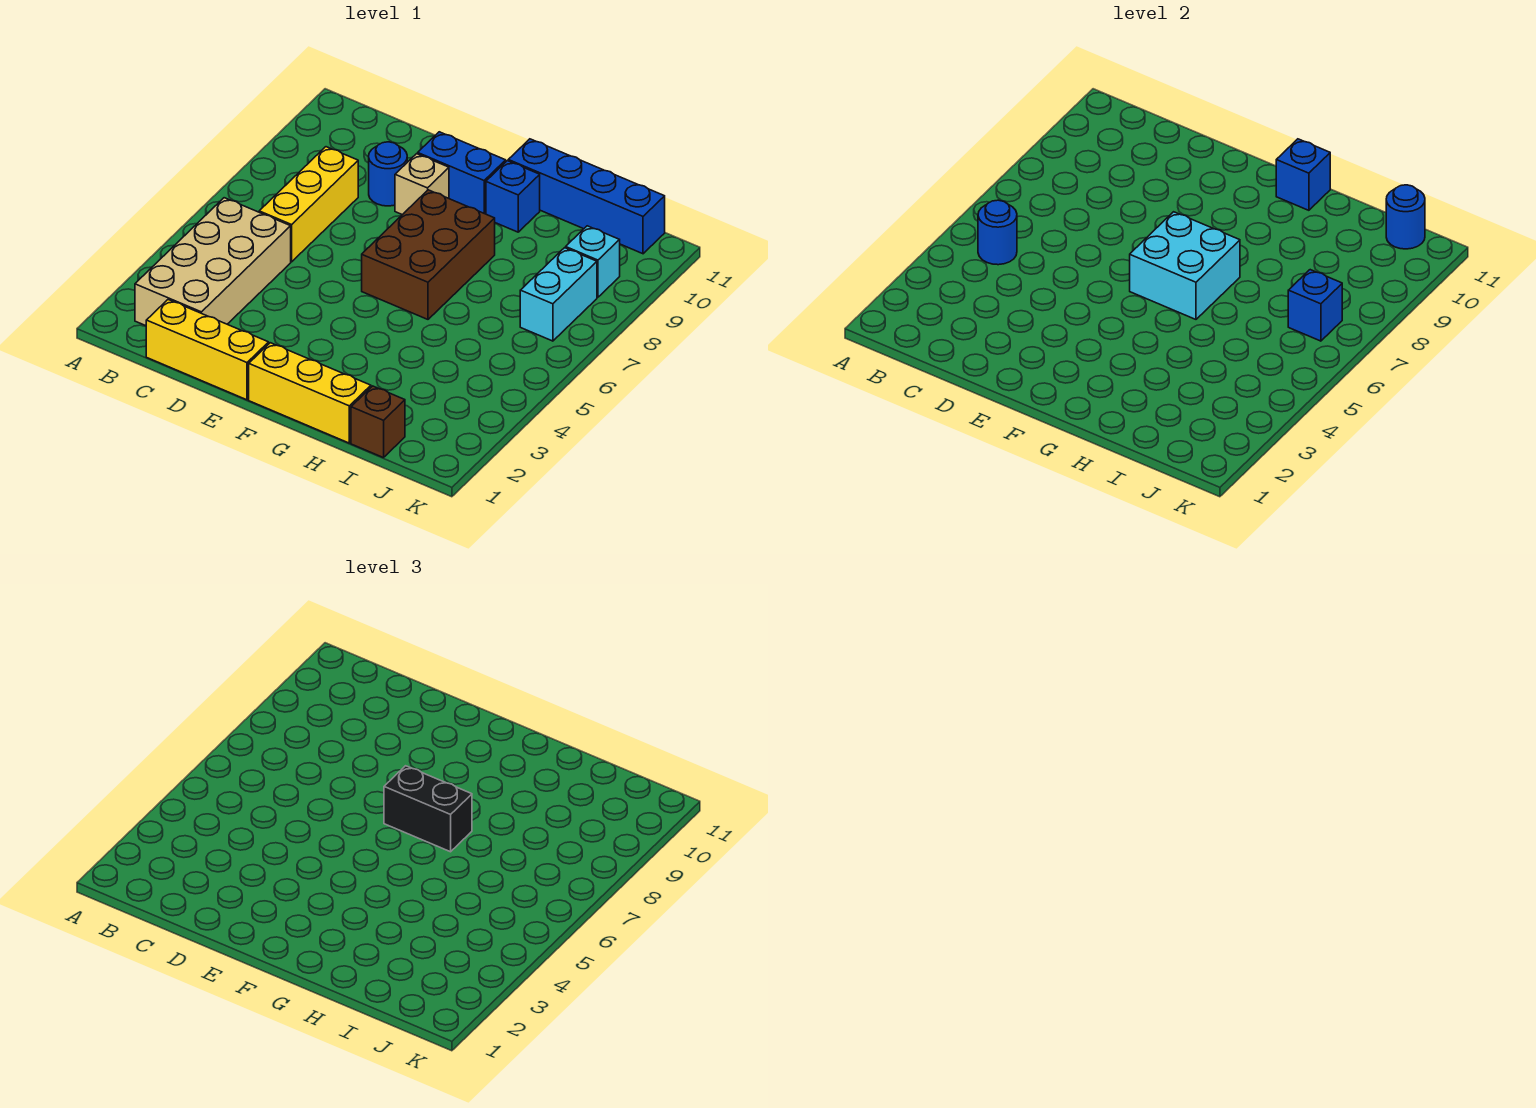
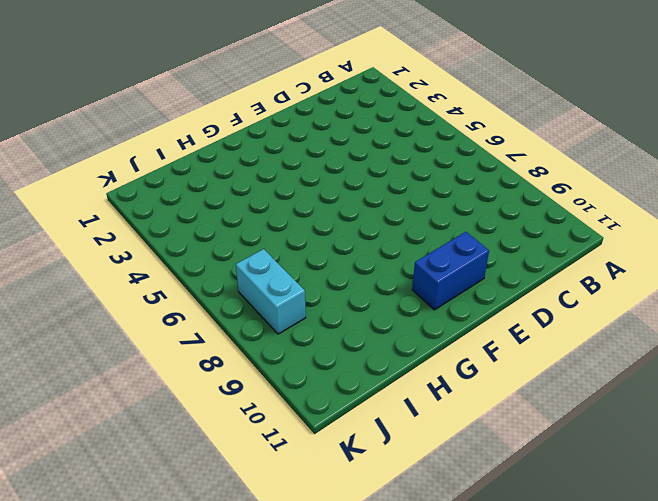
none -> tan 2x4 brick [135,198,291,326]
none -> yellow 1x3 brick [146,300,269,400]
none -> yellow 1x3 brick [259,147,358,262]

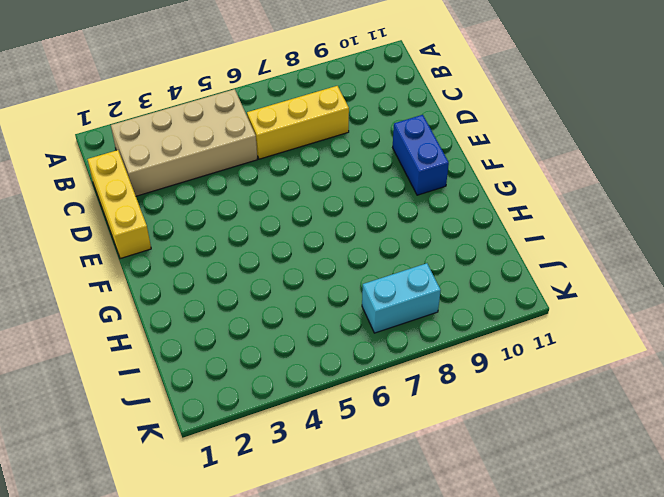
none -> blue 1x1 round brick [369,142,407,206]
none -> tan 1x1 brick [395,154,449,215]
none -> yellow 1x3 brick [249,343,371,443]

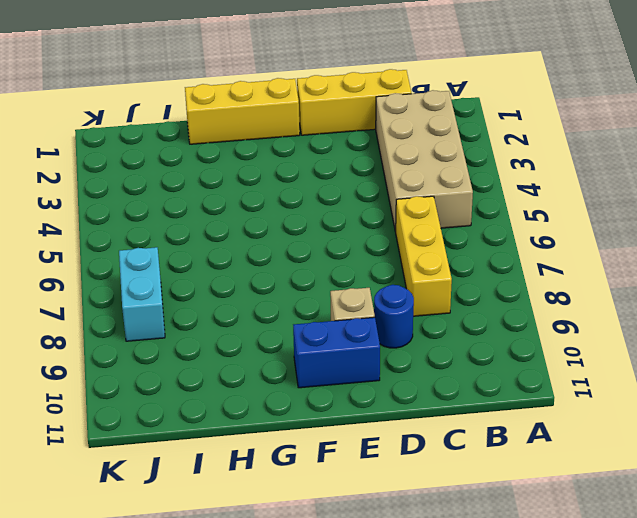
none -> brown 2x3 brick [362,190,495,319]
none -> blue 1x1 brick [486,161,540,232]
none -> blue 1x4 brick [508,139,665,254]

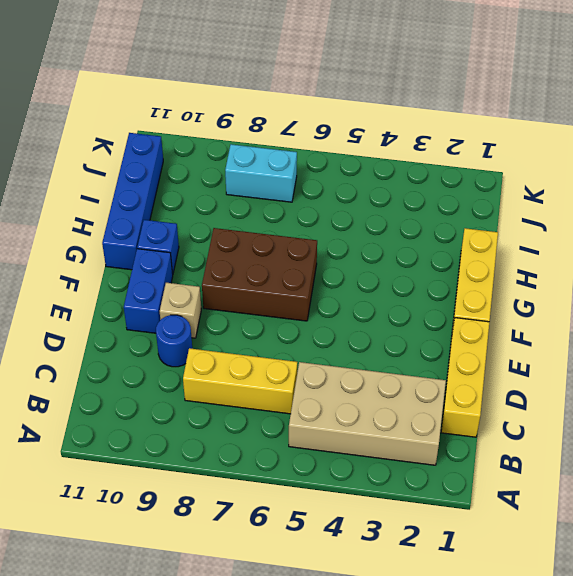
none -> brown 1x1 brick [351,386,405,458]
none -> cyan 1x1 brick [566,226,620,297]
none -> blue 1x1 round brick [978,200,1017,265]

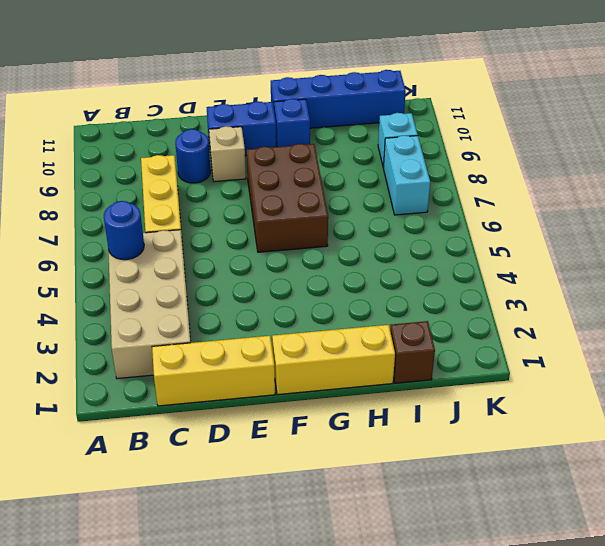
none -> cyan 2x2 brick [1130,212,1240,319]
none -> blue 1x1 brick [1276,139,1330,210]
none -> blue 1x1 brick [1288,270,1342,341]

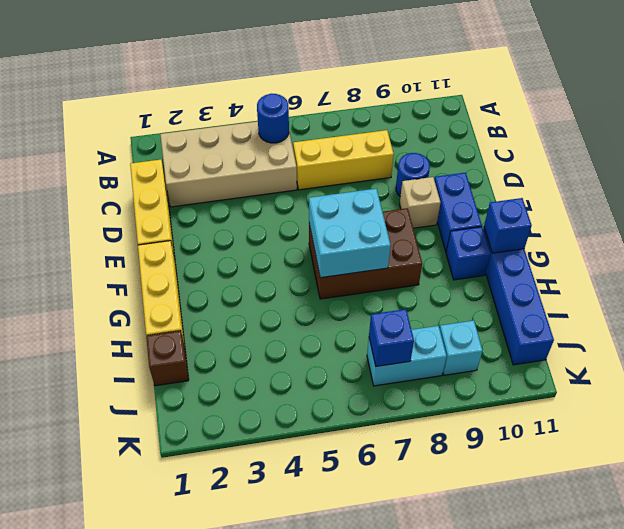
none -> blue 1x1 round brick [1386,185,1425,249]
none -> black 1x2 brick [384,766,472,852]

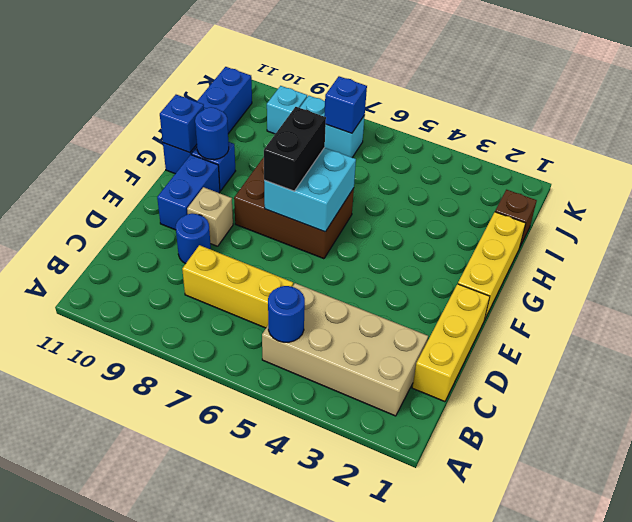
blue 1x1 round brick [195,107,229,160] -> blue 1x1 round brick moved to [1386,185,1425,249]

